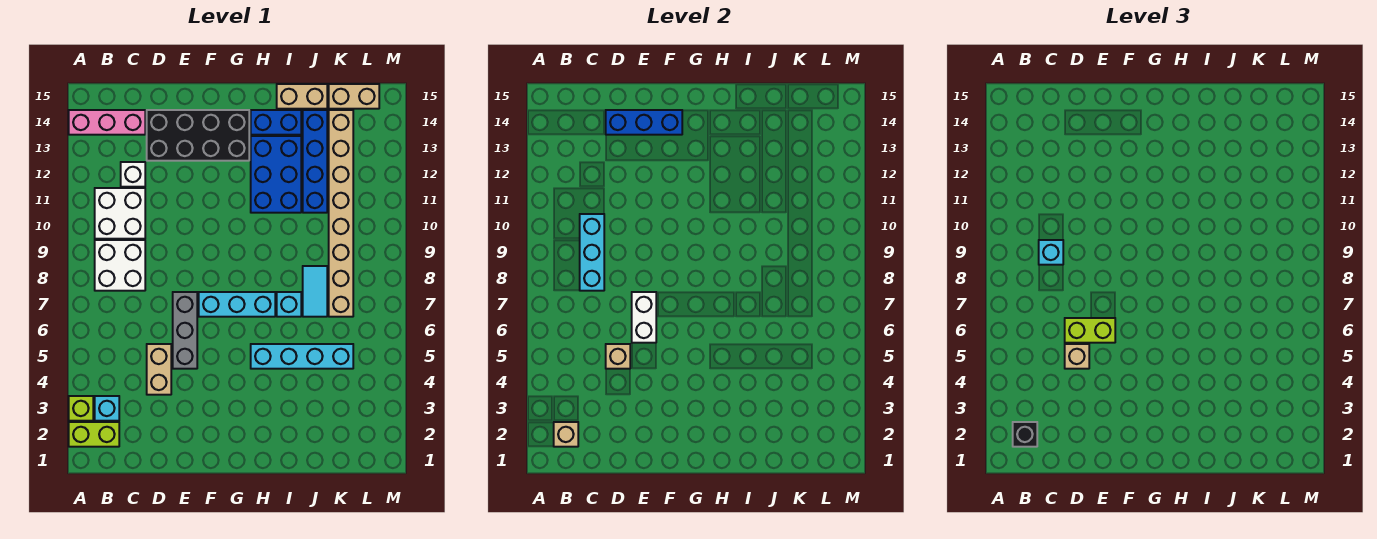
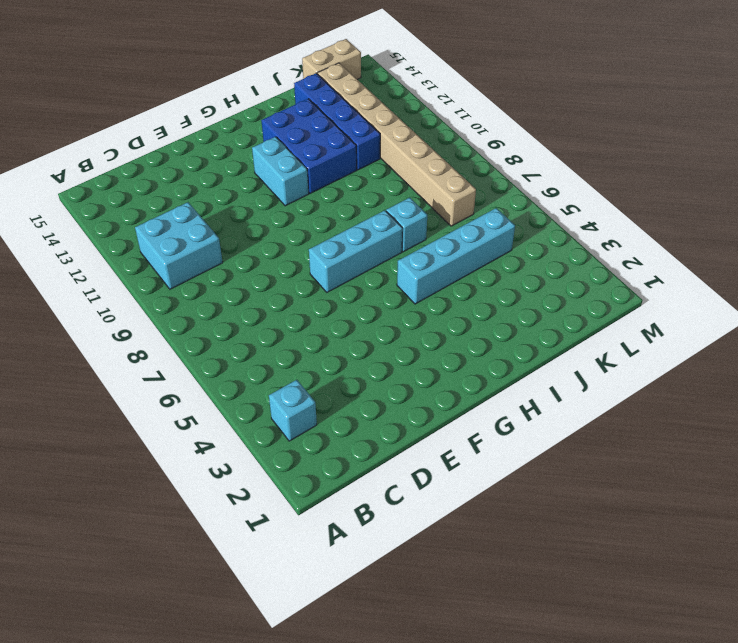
cyan 2x2 brick [135,202,223,289] -> white 2x2 brick [95,188,145,239]
cyan 1x2 brick [252,137,309,206] -> none
none -> lime 1x2 brick [69,422,119,447]
none -> lime 1x1 brick [69,396,93,421]
none -> pink 1x3 brick [69,110,145,135]

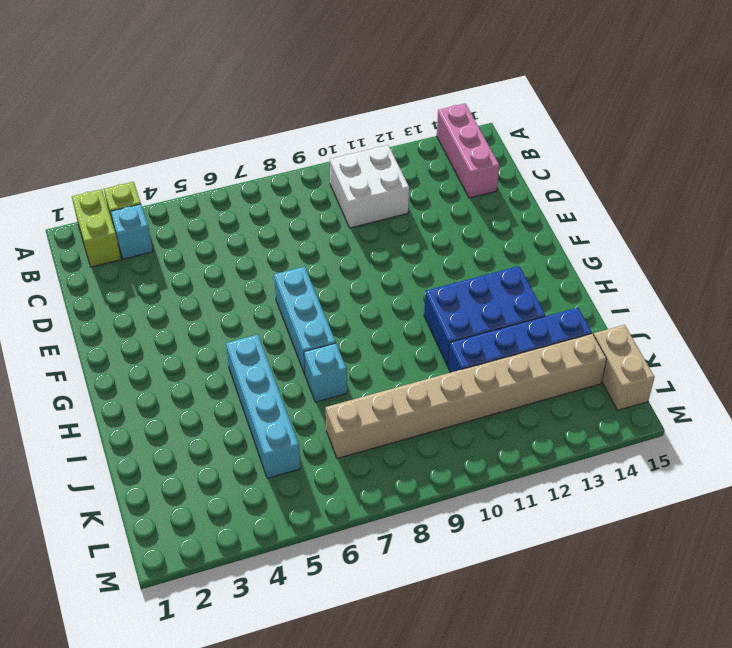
none -> white 2x2 brick [95,240,145,291]
none -> white 1x1 brick [121,162,145,187]
none -> tan 1x2 brick [147,344,171,395]

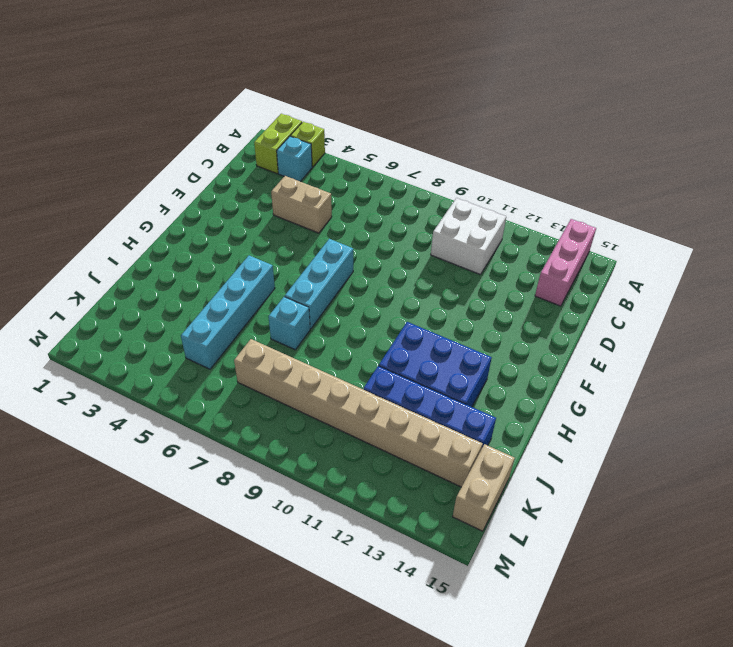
none -> white 2x2 brick [95,240,145,291]
none -> white 1x1 brick [121,162,145,187]
none -> black 2x4 brick [147,110,249,161]

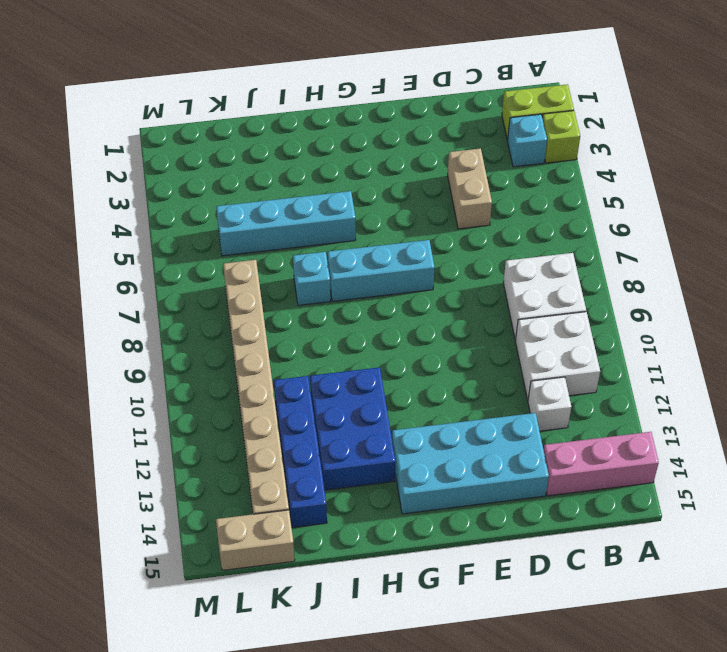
cyan 2x4 brick [392,413,549,514] -> black 2x4 brick [147,110,249,161]
none -> grey 1x3 brick [173,292,197,369]
none -> blue 1x2 brick [251,110,301,135]
none -> tan 1x2 brick [277,84,327,109]

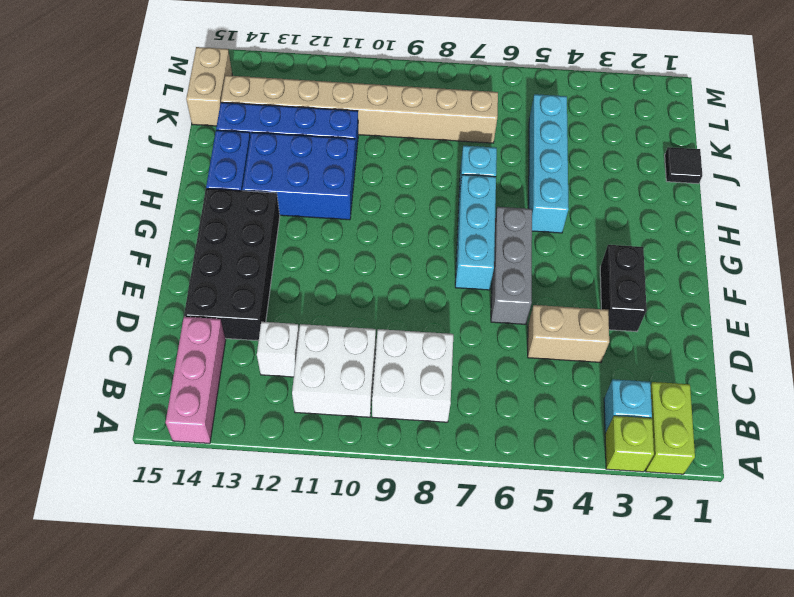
black 1x2 brick [600,245,647,332] -> none
grey 1x3 brick [491,207,532,324] -> grey 1x3 brick turned to [173,292,197,369]
black 1x1 tile [665,147,702,184] -> none
none -> tan 1x2 brick [277,84,327,109]
none -> cyan 1x2 tile [303,266,327,317]
none -> tan 1x1 brick [554,422,578,447]

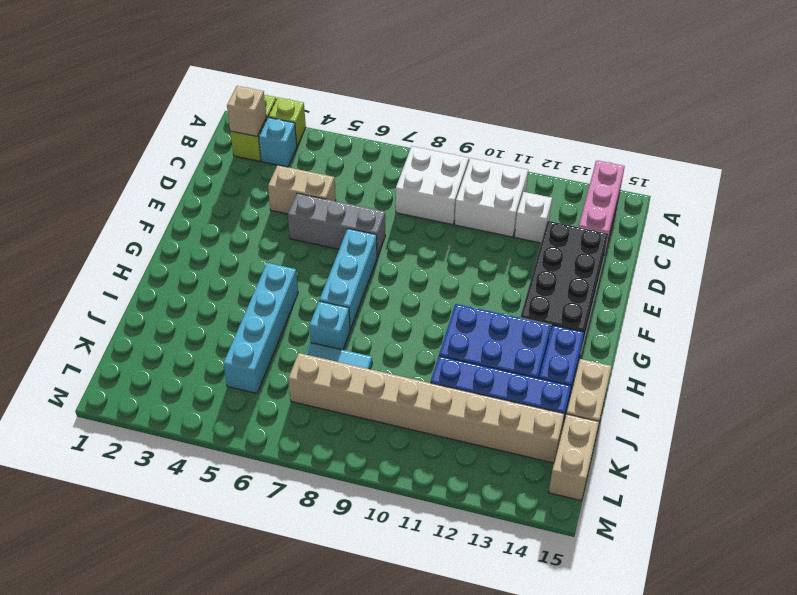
none -> cyan 1x3 brick [580,214,604,291]
none -> tan 1x1 brick [606,344,630,369]
none -> blue 1x3 brick [606,110,682,135]

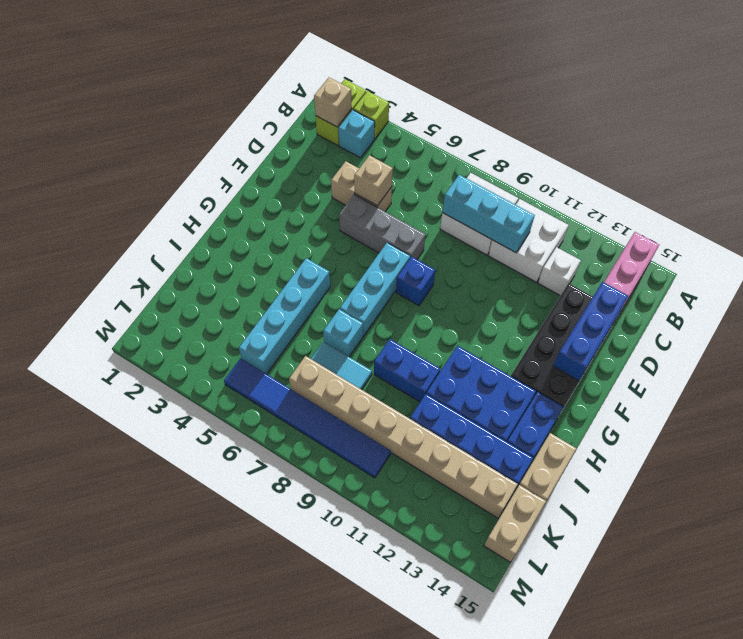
blue 1x1 brick [396,257,435,306] -> none
blue 1x2 brick [374,339,440,402] -> none
blue 1x6 tile [224,358,391,478] -> none
none -> white 1x2 brick [632,292,656,343]
none -> black 1x1 brick [1013,422,1037,447]
none -> cyan 1x1 brick [1039,240,1063,265]

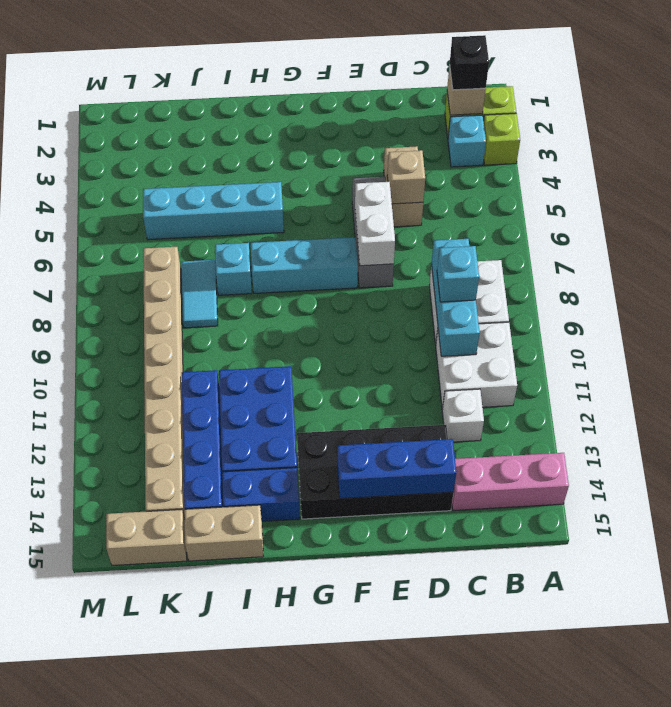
none -> tan 1x1 brick [1065,344,1089,369]
none -> lime 1x2 brick [1065,318,1115,343]

